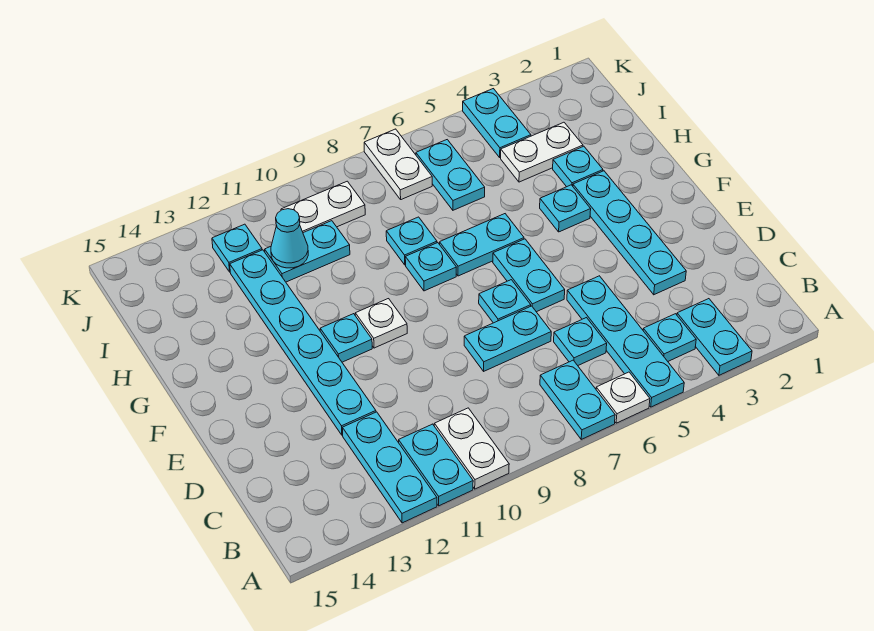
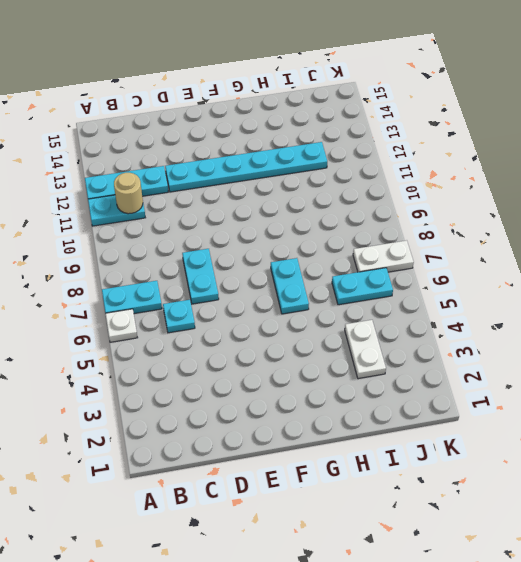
tan 1x1 round brick [114,173,143,214] -> none
none -> cyan 1x2 plate [677,299,752,375]
none -> cyan 1x4 plate [567,276,684,407]
none -> white 1x2 plate [434,408,509,489]

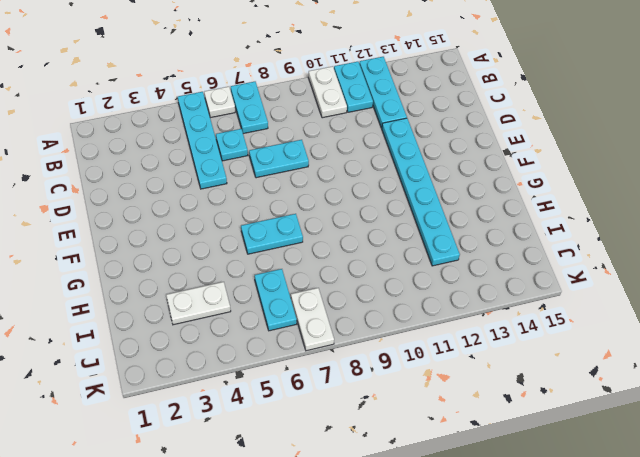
none -> cyan 1x2 plate [677,299,752,375]
none -> cyan 1x1 plate [643,314,696,361]
none -> cyan 1x4 plate [573,171,686,295]

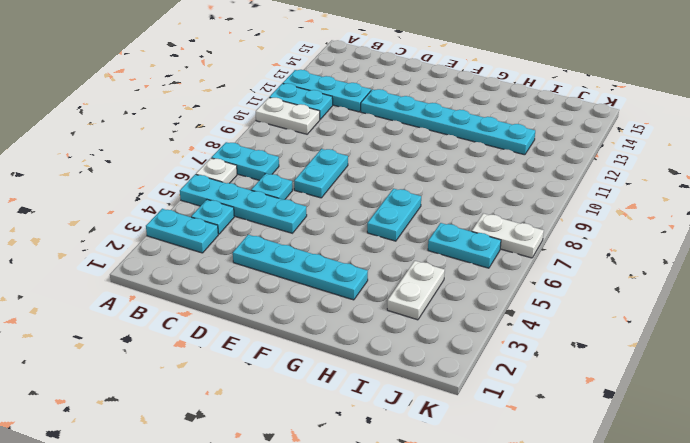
none -> cyan 1x2 plate [493,239,565,312]
none -> cyan 1x1 plate [479,280,531,323]
none -> white 1x1 plate [355,299,407,348]

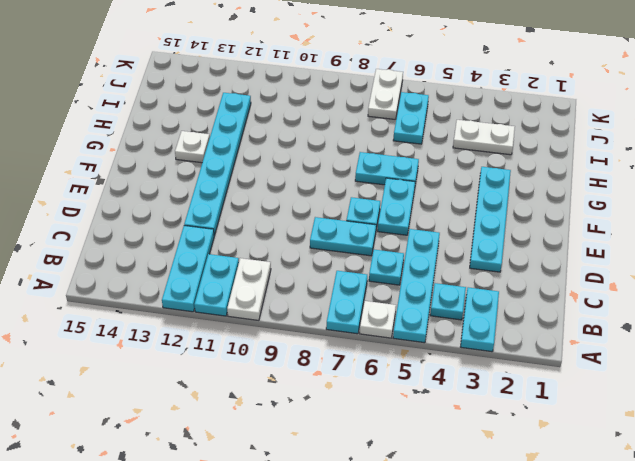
white 1x1 plate [175,131,210,163] -> white 1x1 plate moved to [355,299,407,348]
none -> cyan 1x1 plate [320,314,372,362]
none -> cyan 1x1 plate [540,185,591,232]
none -> cyan 1x1 plate [405,243,456,291]

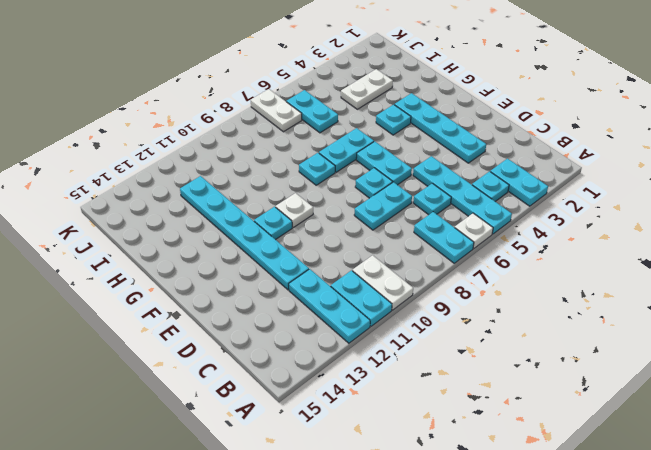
none -> cyan 1x1 plate [553,146,603,187]
none -> cyan 1x1 plate [386,217,437,265]
none -> cyan 1x2 plate [265,221,350,282]

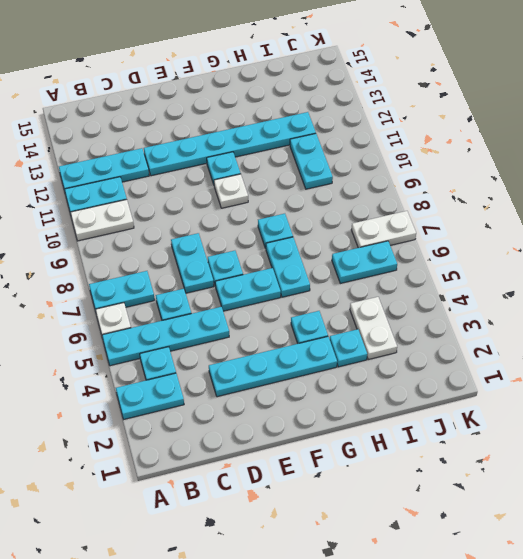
none -> cyan 1x1 plate [386,217,437,265]
none -> cyan 1x2 plate [463,89,531,157]
none -> white 1x2 plate [281,181,365,233]

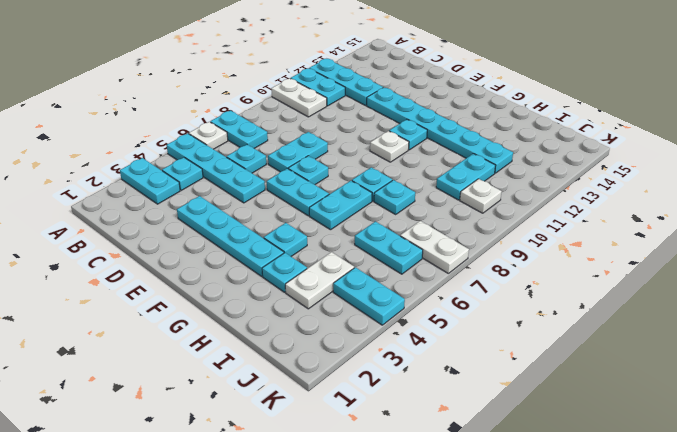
white 1x1 plate [460,179,502,213] -> white 1x2 plate [281,181,365,233]
none -> cyan 1x1 plate [212,224,262,272]
none -> cyan 1x1 cone [271,209,308,268]

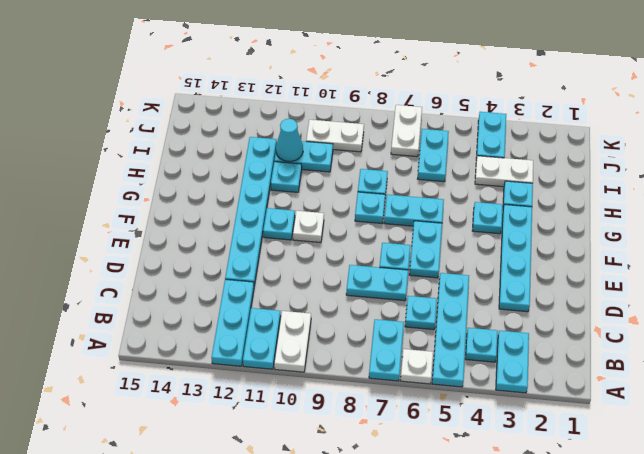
cyan 1x1 plate [271,162,302,192] -> cyan 1x1 plate moved to [212,224,262,272]

